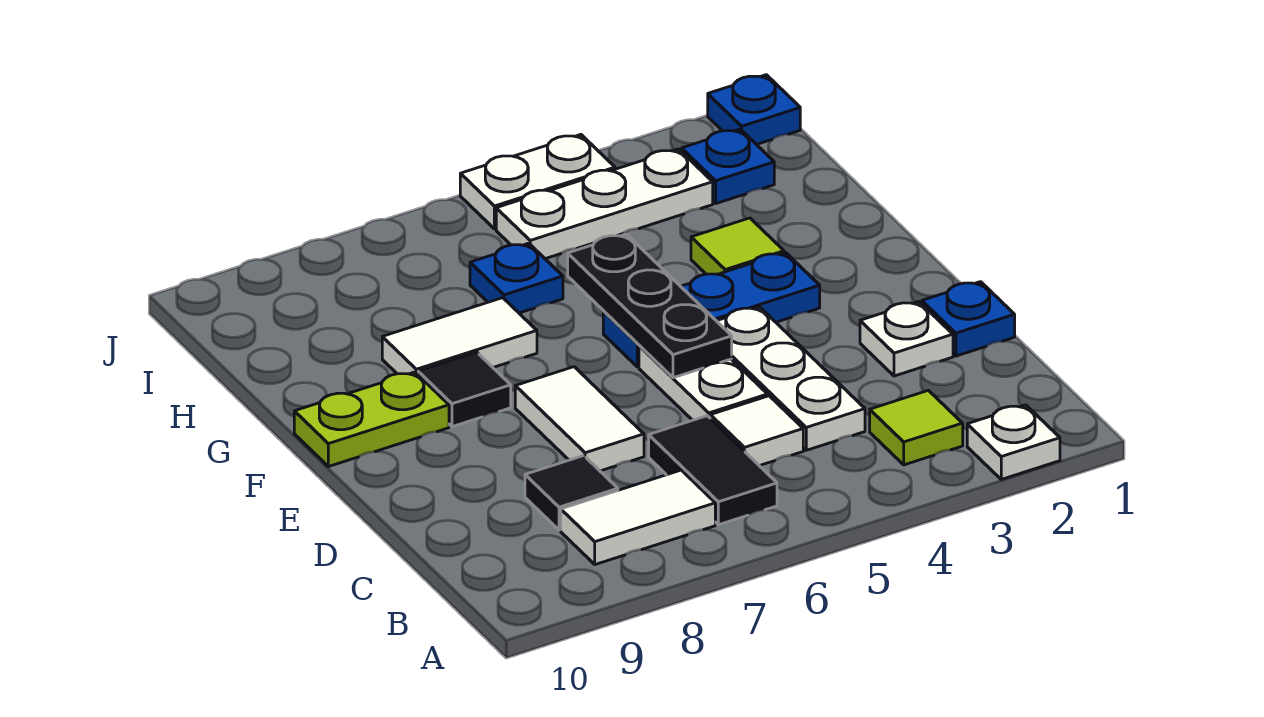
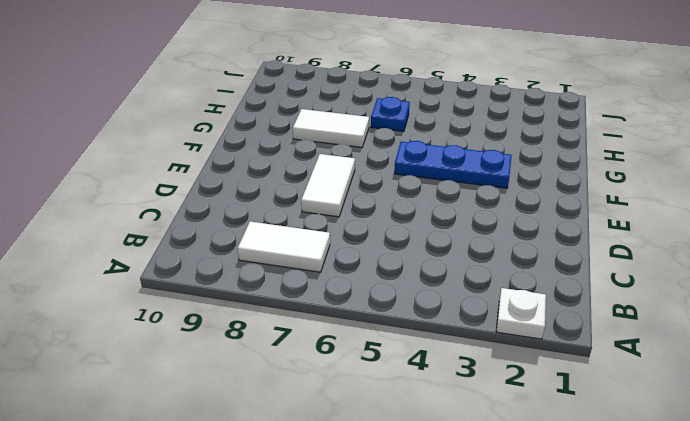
none -> lime 1x1 tile [870,390,963,465]
none -> black 1x2 tile [649,416,777,525]
none -> white 1x3 plate [717,307,865,450]

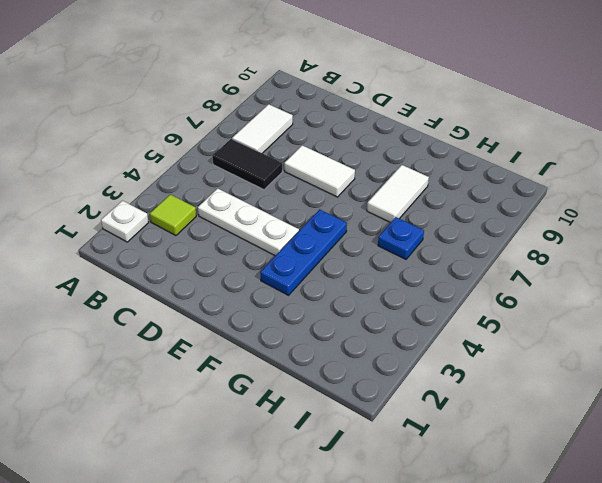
none -> white 1x1 tile [710,396,803,466]
none -> black 1x1 tile [525,456,618,530]
none -> blue 1x1 plate [922,282,1015,356]

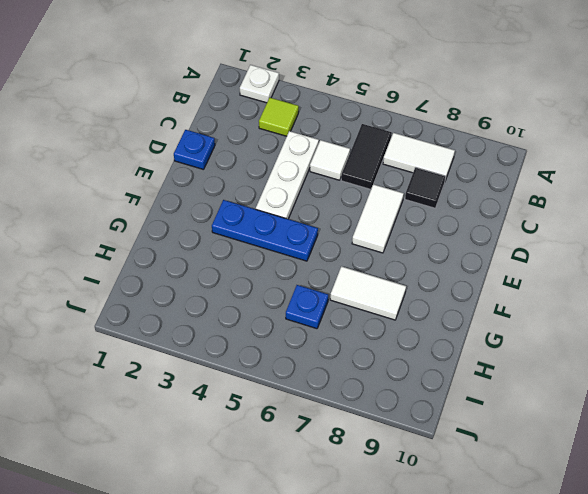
none -> white 1x1 plate [860,302,953,376]
none -> white 1x2 plate [639,346,768,420]
none -> black 1x1 tile [418,352,511,427]

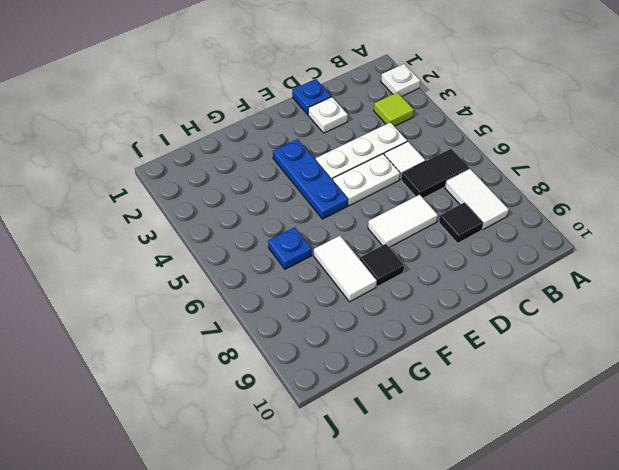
none -> lime 1x2 plate [294,372,449,467]
none -> lime 1x1 tile [691,218,784,274]
none -> blue 1x1 plate [682,129,774,203]

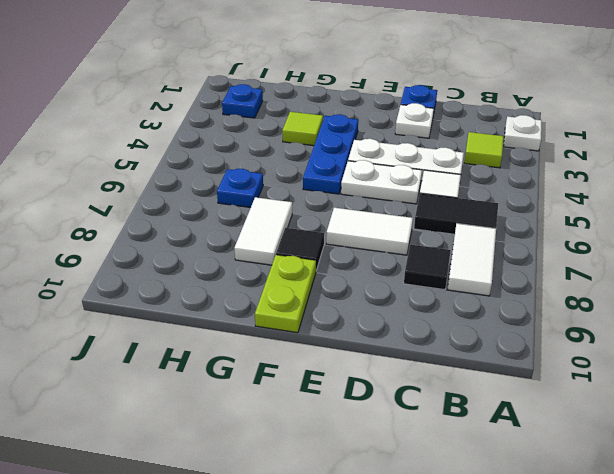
none -> white 1x3 plate [496,149,713,259]
none -> blue 1x1 plate [708,75,800,145]
none -> white 1x2 plate [460,135,615,229]

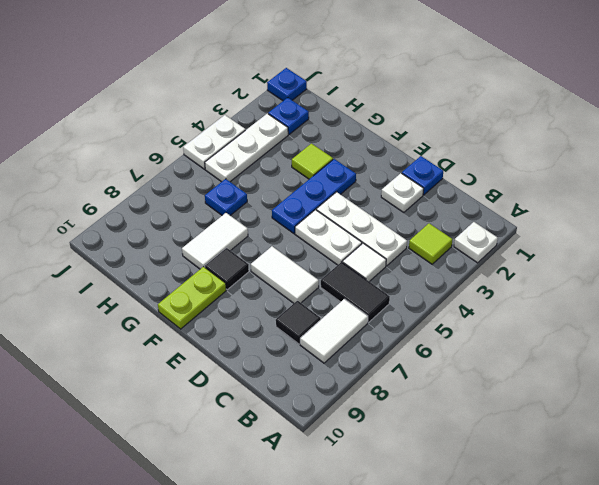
none -> black 1x3 plate [568,234,732,378]

